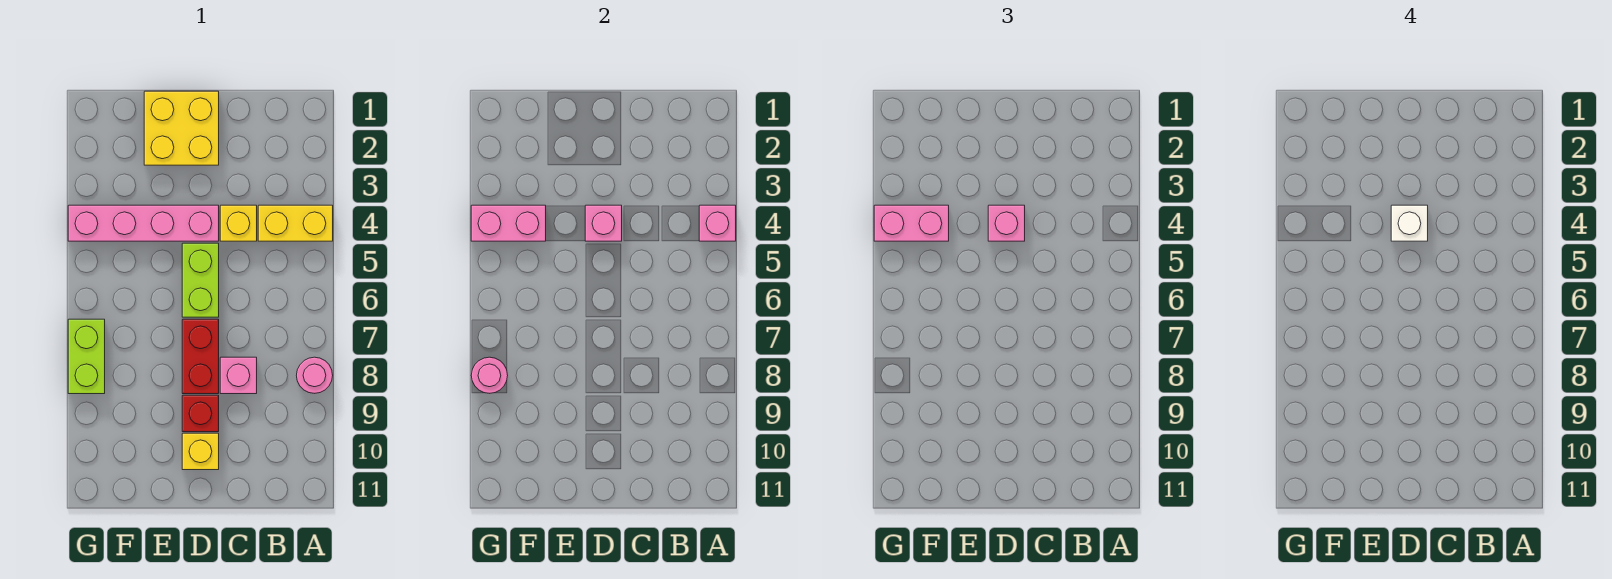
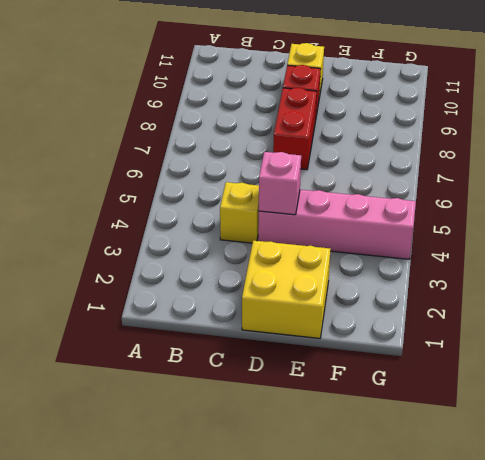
none -> yellow 1x2 brick [258,205,333,241]
none -> pink 1x1 round brick [296,357,333,393]
none -> pink 1x1 brick [220,357,257,394]

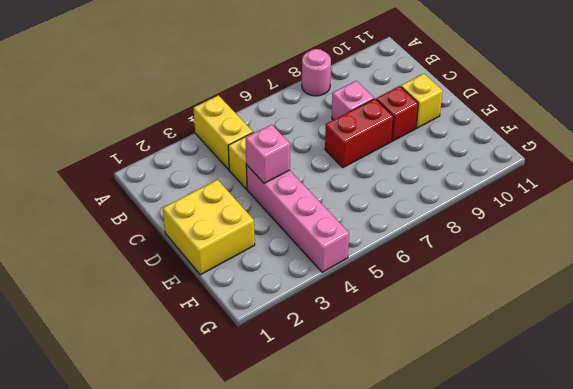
none -> lime 1x2 brick [182,243,219,317]
none -> lime 1x2 brick [68,319,105,394]
none -> pink 1x1 brick [699,205,736,241]

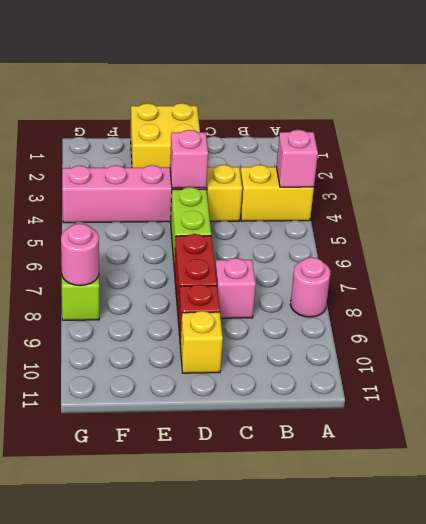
none -> pink 1x2 brick [471,205,546,241]
none -> pink 1x1 brick [988,205,1025,241]
none -> pink 1x2 brick [874,205,949,241]

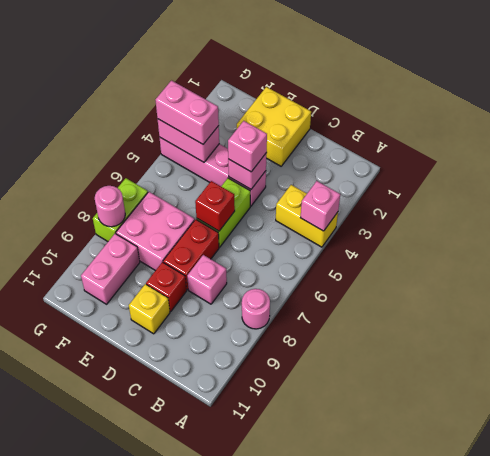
red 1x1 brick [195,181,235,231] -> none
pink 2x2 brick [116,192,195,271] -> none
pink 1x2 brick [81,234,140,304] -> none
none -> yellow 1x1 brick [220,205,257,241]
none -> white 1x1 brick [1391,205,1428,241]

